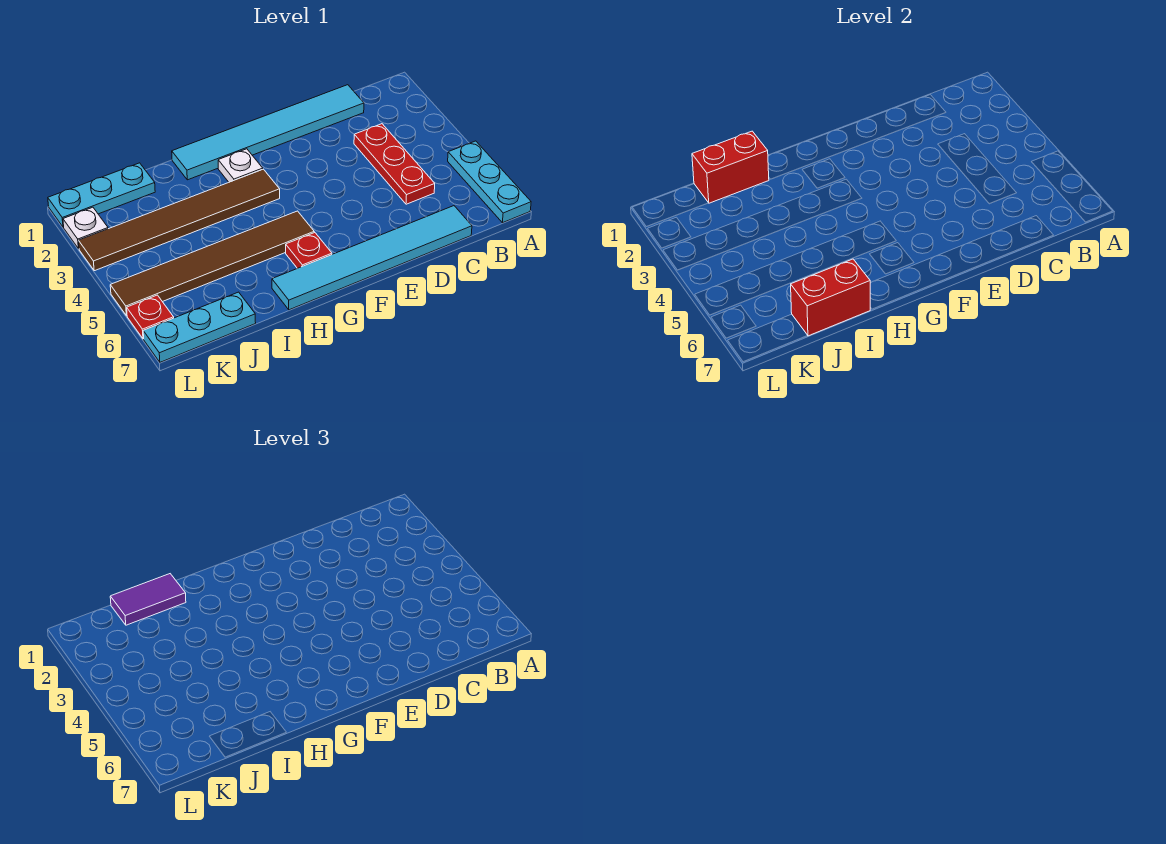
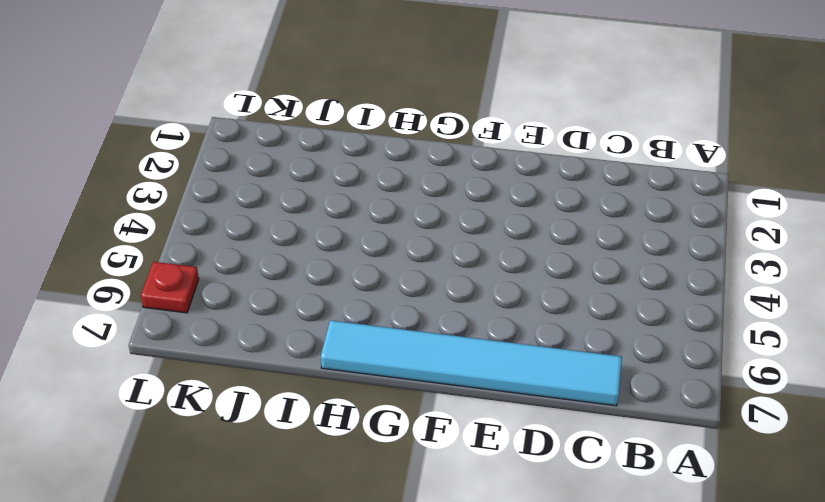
none -> cyan 1x3 plate [448,141,531,223]
none -> cyan 1x6 tile [172,85,364,180]
none -> red 1x3 plate [354,124,435,204]

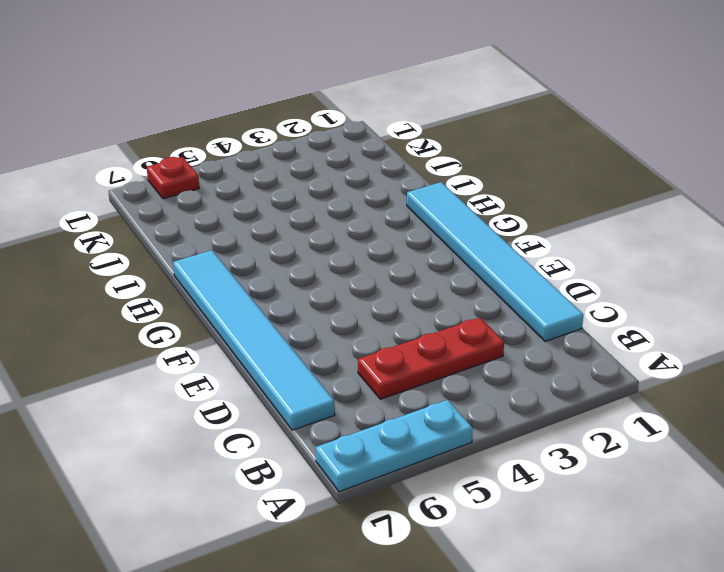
none -> white 1x1 plate [218,149,263,182]
none -> brown 1x6 tile [79,169,280,271]
none -> brown 1x6 tile [110,211,314,316]

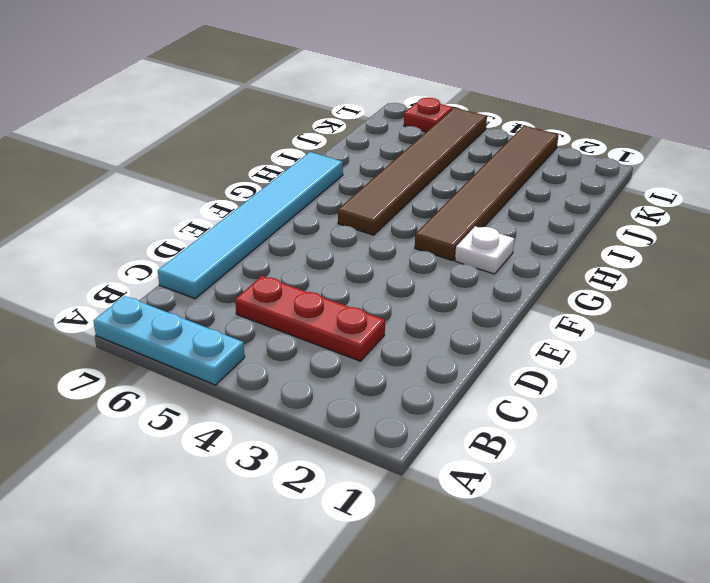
none -> cyan 1x6 tile [172,85,364,180]
none -> red 1x1 plate [286,232,332,268]
none -> cyan 1x3 plate [48,163,155,227]

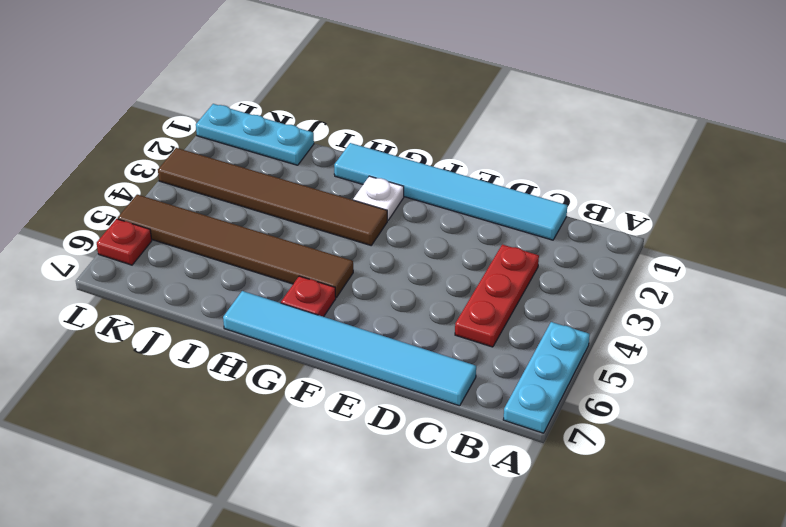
none -> cyan 1x3 plate [143,292,256,362]
none -> white 1x1 plate [63,207,108,249]
none -> red 1x2 brick [692,131,769,203]

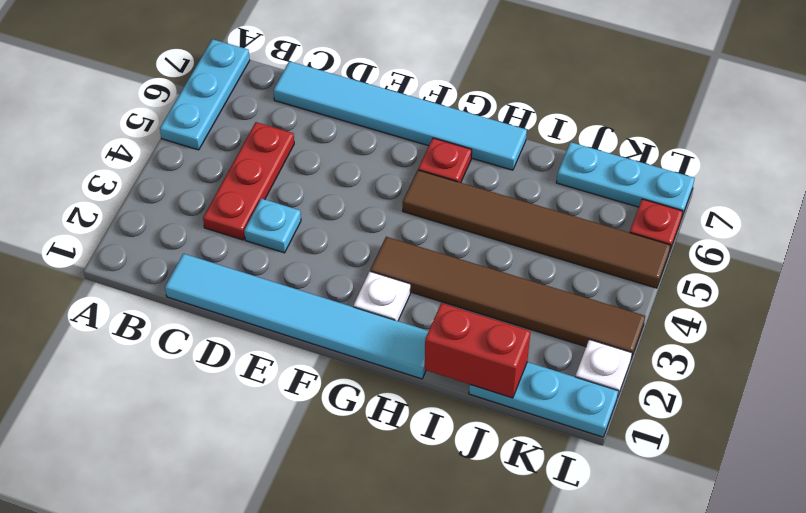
cyan 1x1 plate [244,198,301,253] -> none
none -> red 1x2 brick [791,259,870,336]
none -> purple 1x2 tile [110,574,186,625]

